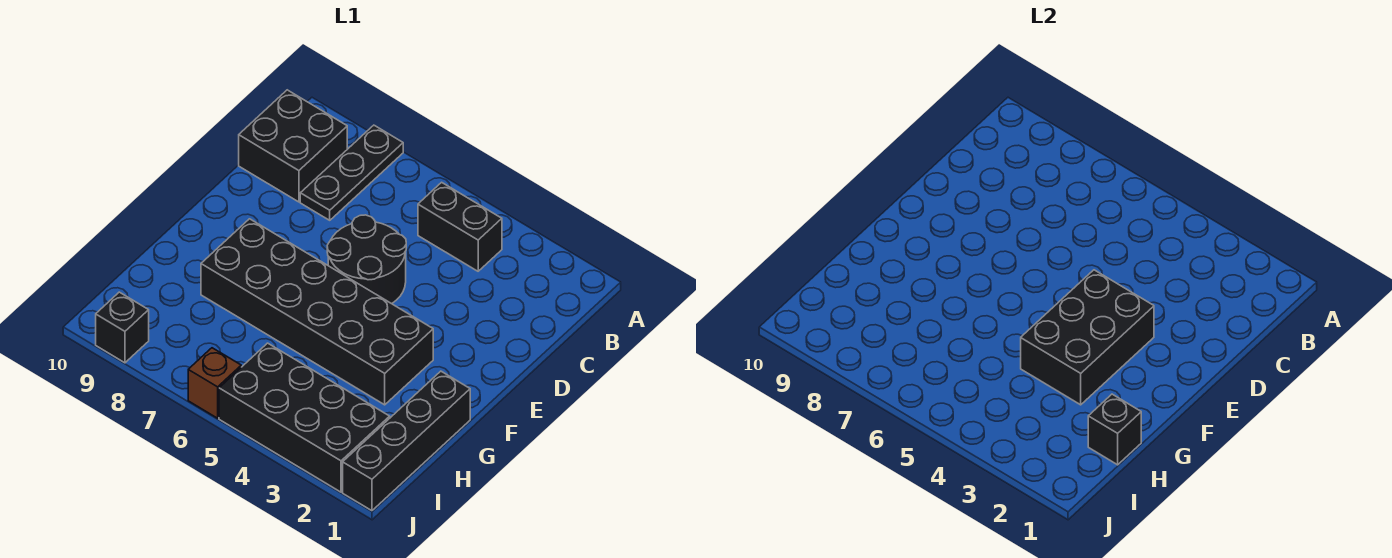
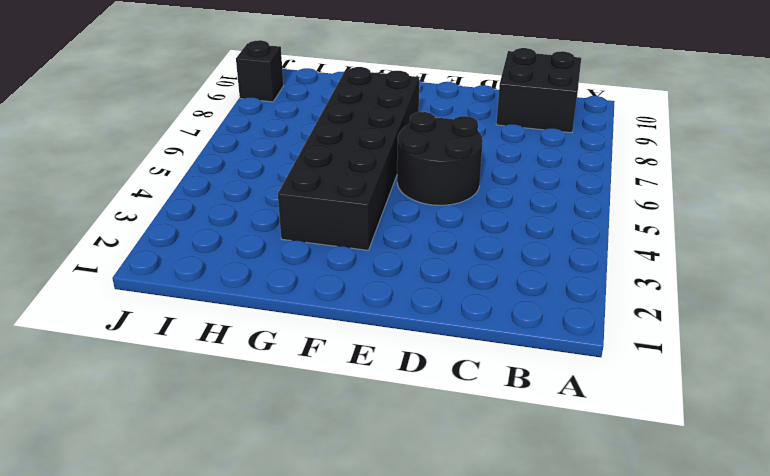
none -> black 1x3 plate [300,125,403,220]
none -> black 1x2 brick [418,182,502,271]

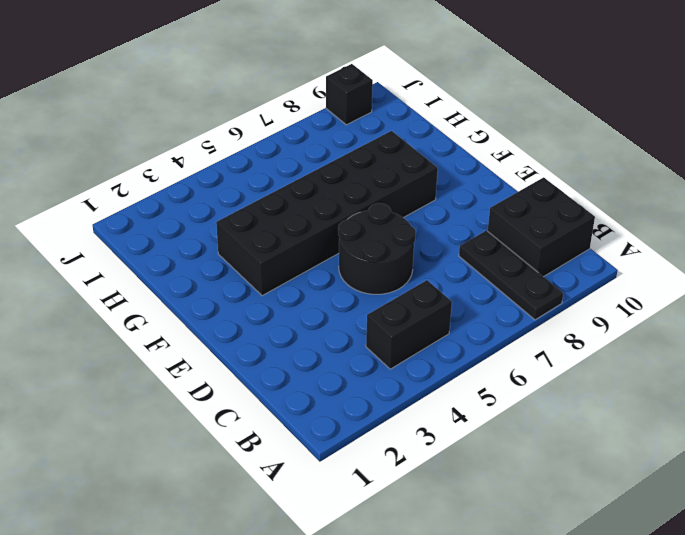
none -> black 1x4 brick [343,371,470,511]
none -> black 2x4 brick [219,343,390,492]

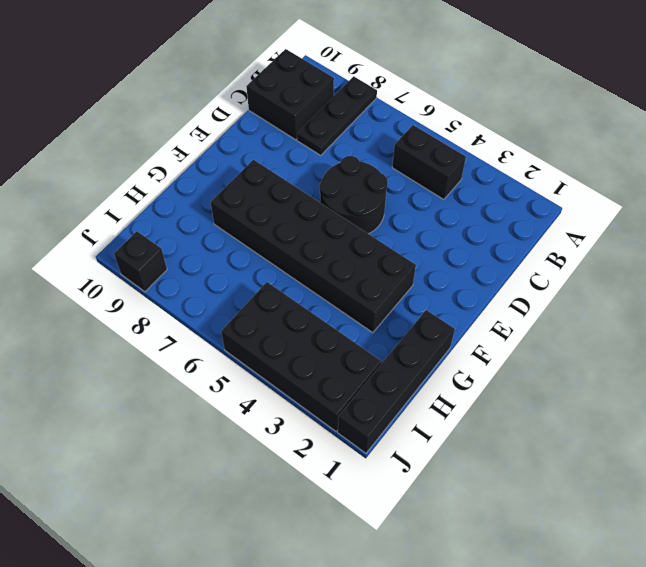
none -> brown 1x1 brick [188,348,241,418]
none -> black 2x3 brick [1021,270,1154,405]

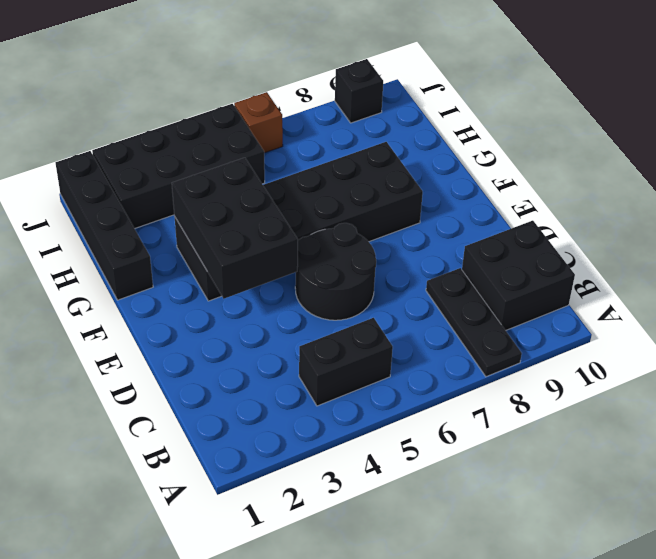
none -> black 1x1 brick [1088,394,1141,465]

